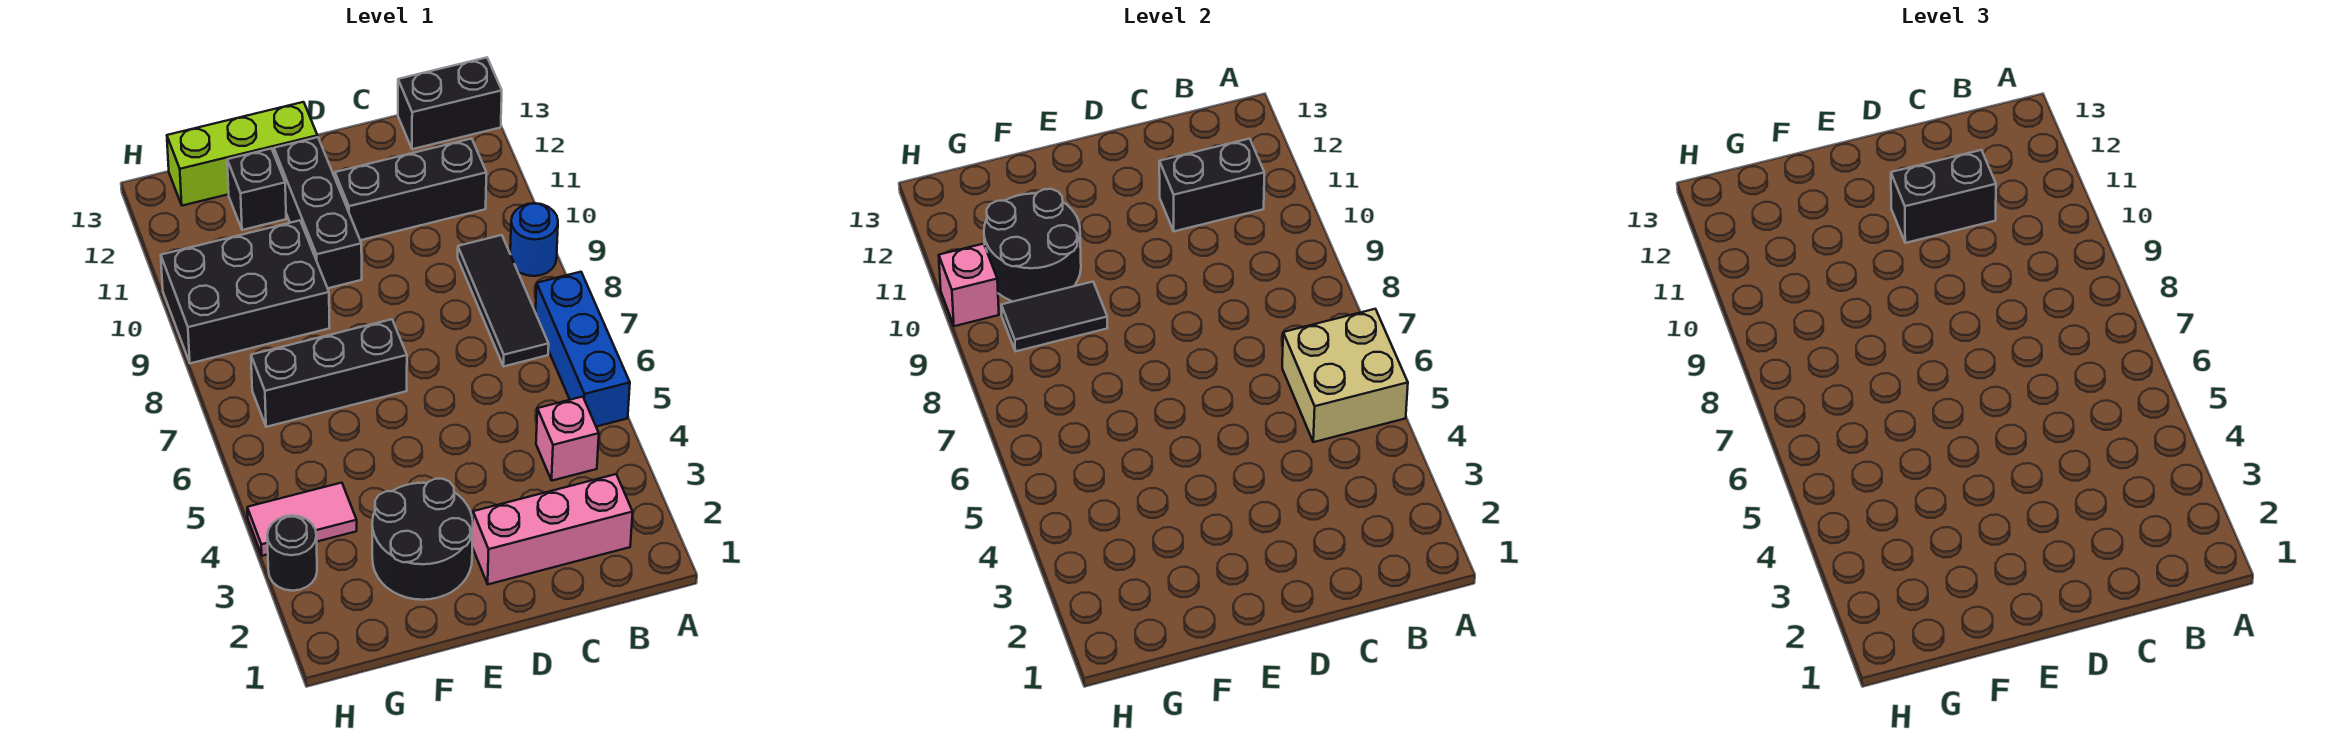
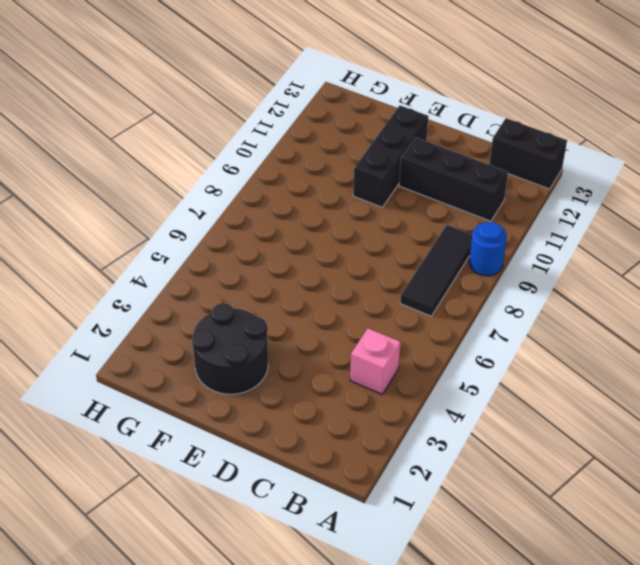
none -> blue 1x3 brick [535,272,630,427]
none -> pink 1x3 brick [472,474,633,584]
none -> black 1x3 brick [251,319,407,427]

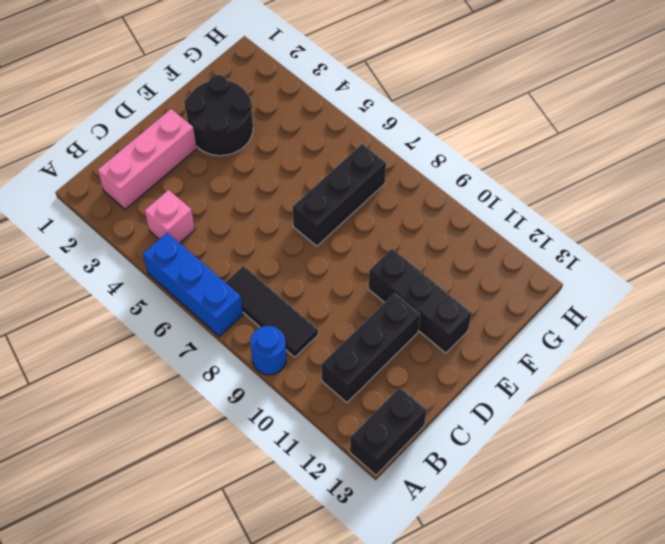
none -> lime 1x3 brick [167,102,318,206]
none -> black 2x3 brick [161,220,330,363]
none -> black 1x1 brick [227,149,286,230]

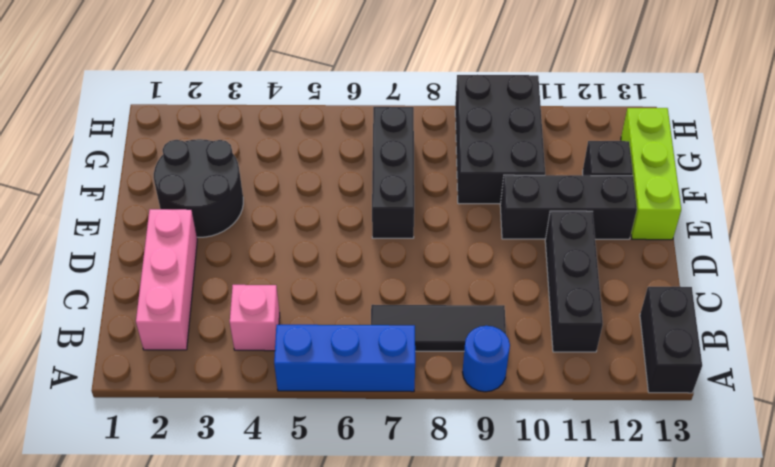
none -> pink 1x2 tile [247,483,357,556]
none -> black 1x1 round brick [267,515,317,591]
none -> tan 2x2 brick [1282,309,1408,442]

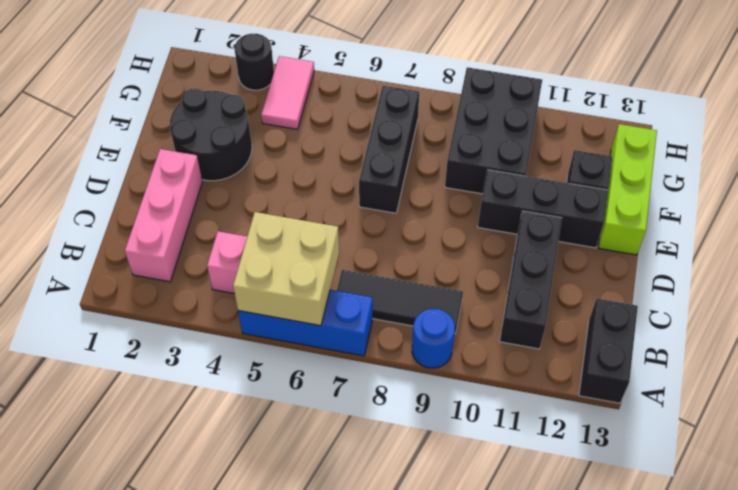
none -> black 1x2 brick [1159,139,1264,231]
none -> black 1x2 tile [1001,282,1108,351]
none -> black 2x2 round brick [984,189,1081,301]

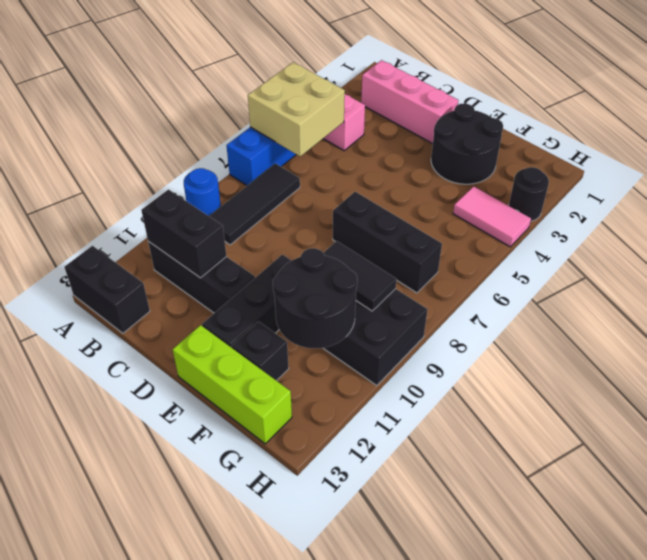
none -> pink 1x1 brick [939,244,999,326]
none -> black 1x2 brick [1891,150,1996,243]

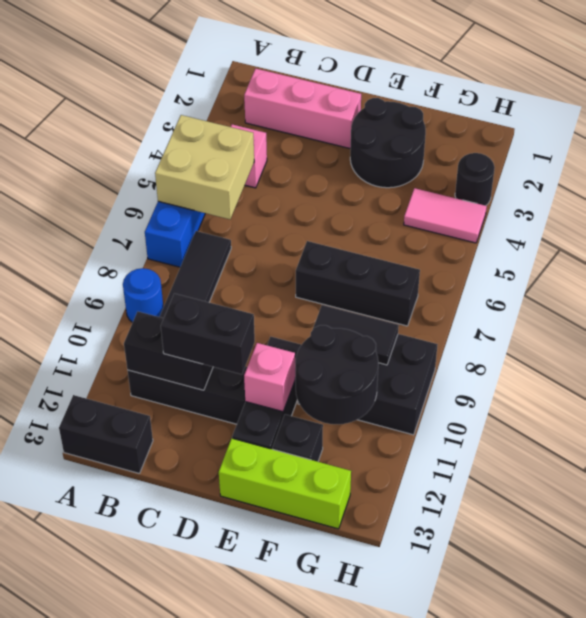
pink 1x1 brick [244,343,295,412] -> pink 1x1 brick moved to [939,244,999,326]

